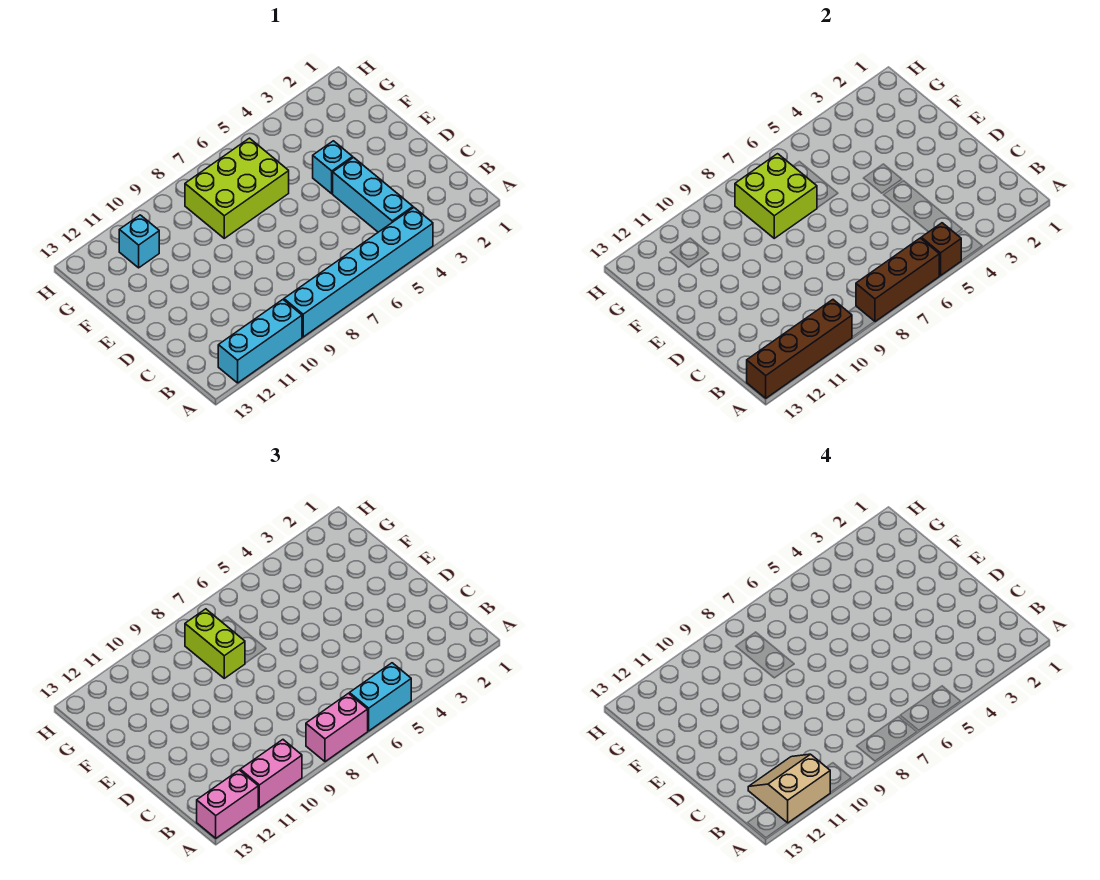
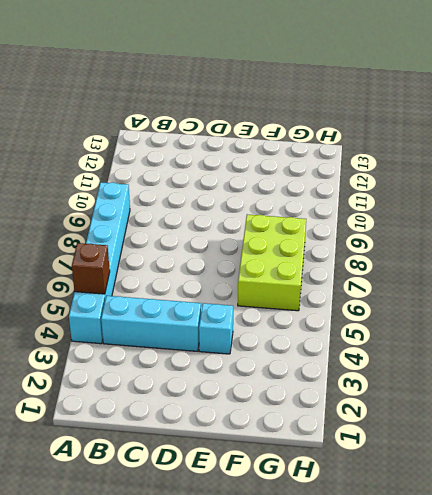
none -> cyan 1x3 brick [218,300,302,383]
none -> cyan 1x1 brick [119,215,159,268]
none -> brown 1x3 brick [856,238,939,322]

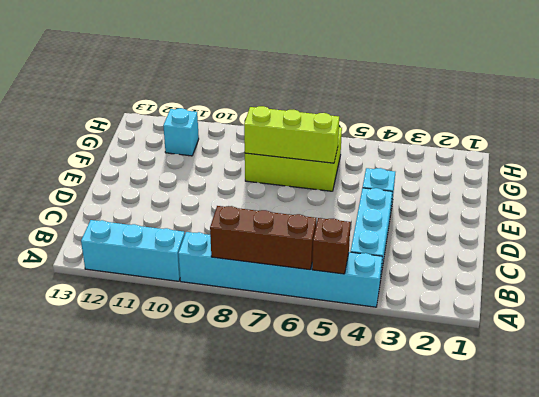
lime 1x3 brick [244,106,339,163] -> lime 2x2 brick [735,154,817,238]
none -> brown 1x4 brick [747,300,852,398]
none -> cyan 1x2 brick [350,663,411,731]
none -> pink 1x2 brick [306,693,368,762]

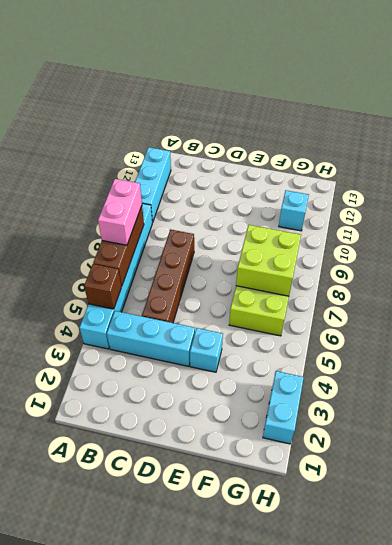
brown 1x4 brick [142,229,194,323] -> brown 1x4 brick moved to [747,300,852,398]
cyan 1x2 brick [263,371,304,444] -> cyan 1x2 brick moved to [350,663,411,731]
none -> pink 1x2 brick [240,740,302,808]
none -> pink 1x2 brick [197,770,258,838]
none -> lime 1x2 brick [185,609,245,678]

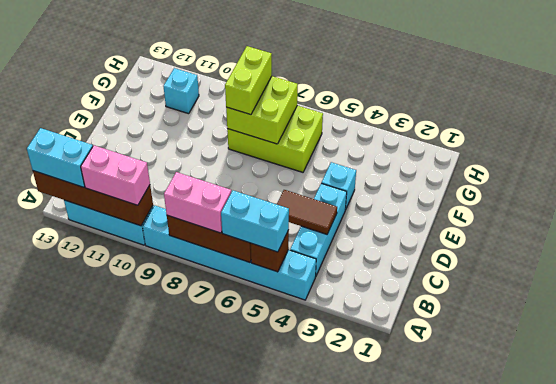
cyan 1x2 brick [27,128,93,187] -> pink 1x2 brick [197,770,258,838]
brown 1x2 tile [277,190,337,234] -> none
none -> tan 2x2 slope [748,754,830,823]

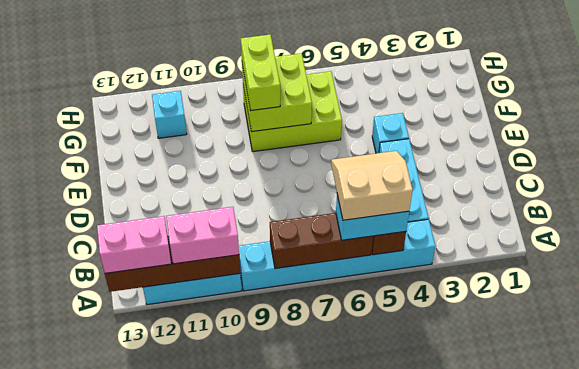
tan 2x2 slope [331,151,413,220] -> tan 2x2 slope moved to [748,754,830,823]
none -> pink 1x2 brick [306,693,368,762]

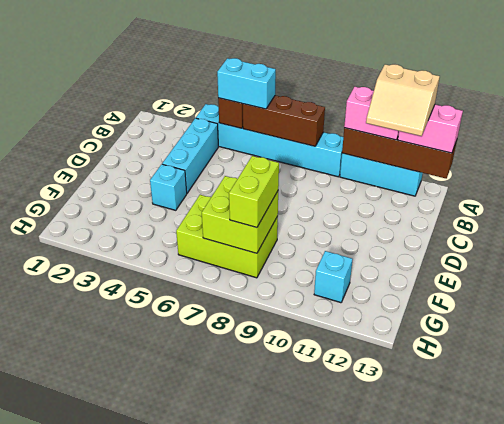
none -> pink 1x2 brick [306,693,368,762]

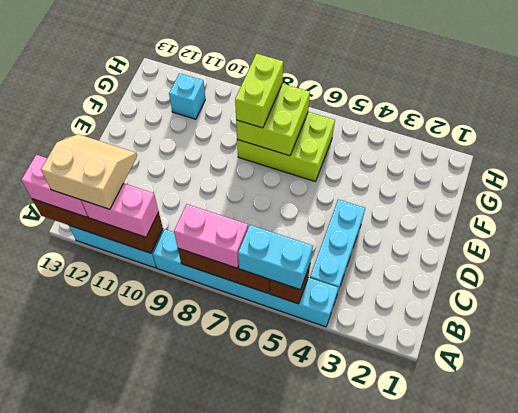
none -> cyan 1x1 brick [313,141,353,194]

